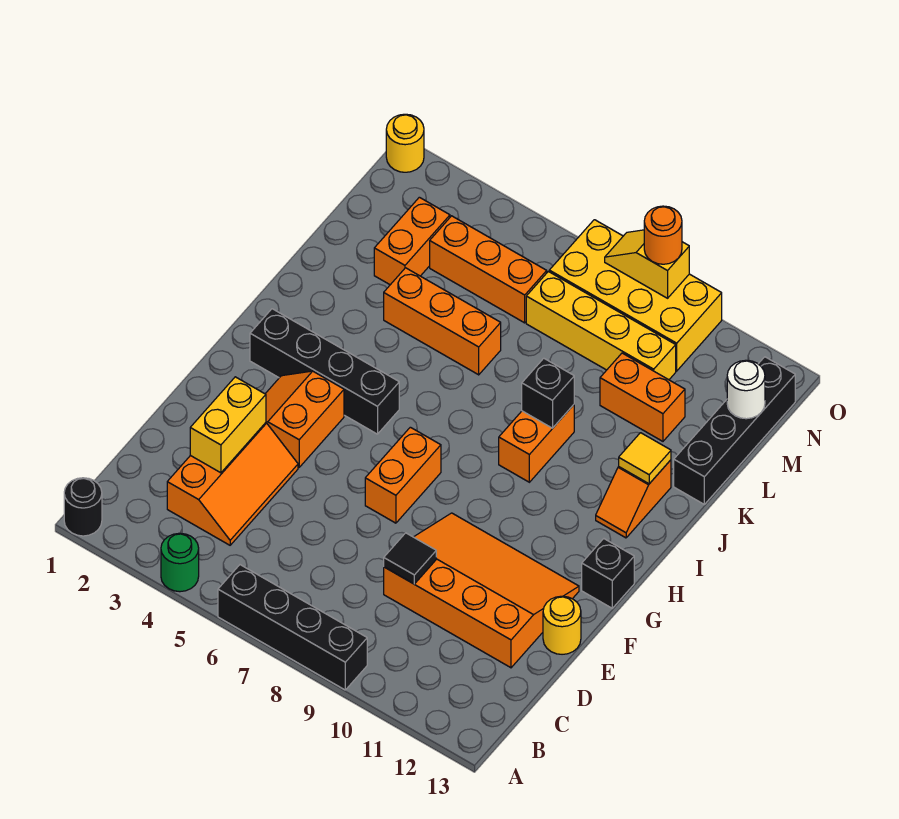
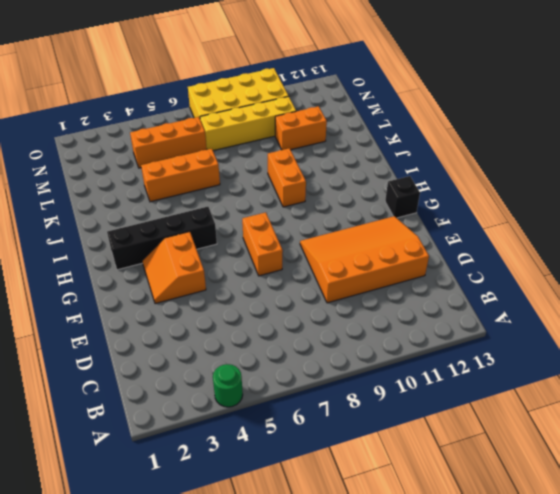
none -> black 1x1 round brick [64,478,102,536]
none -> black 1x4 brick [218,565,367,690]
none -> orange 2x3 slope [167,423,298,545]

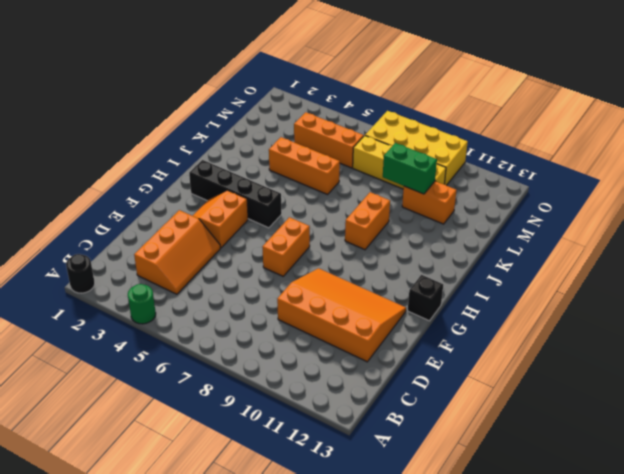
green 1x2 brick [383,143,437,194] -> none
none -> black 1x4 brick [218,565,367,690]
none -> yellow 1x1 round brick [543,596,581,654]
none -> orange 1x2 slope [596,460,671,538]

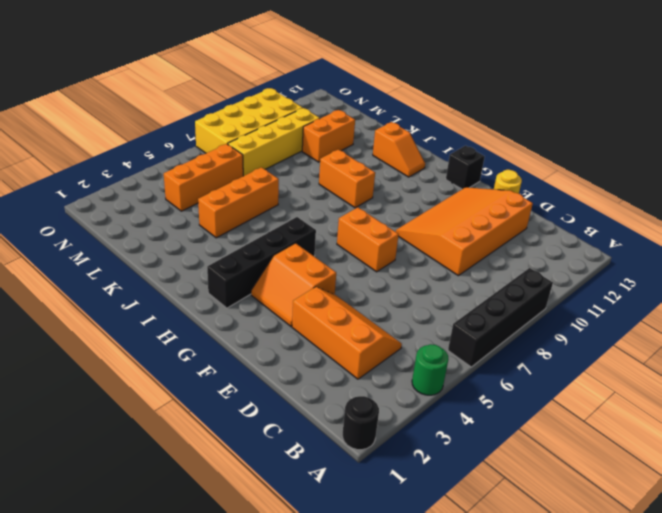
none -> black 1x4 brick [674,357,795,504]
none -> orange 1x2 brick [374,197,450,285]
none -> yellow 1x1 round brick [386,114,424,172]

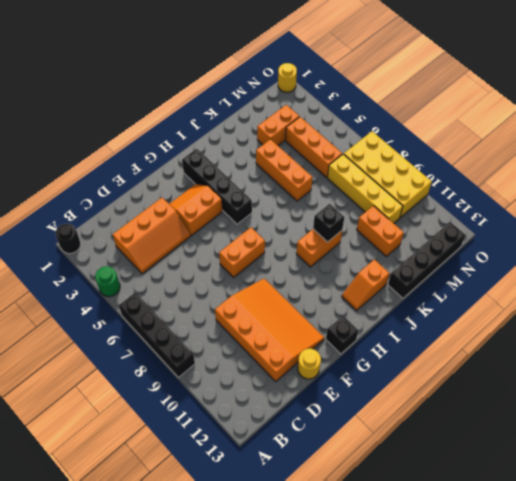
none -> yellow 1x2 brick [190,377,266,473]
none -> black 1x1 tile [384,533,436,584]
none -> yellow 1x1 tile [619,433,671,484]

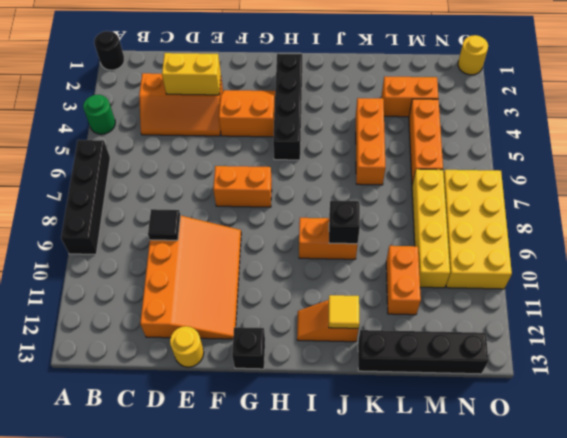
none -> white 1x1 round brick [727,360,765,419]
none -> yellow 1x2 slope [605,230,689,298]
none -> orange 1x1 round brick [644,206,682,264]

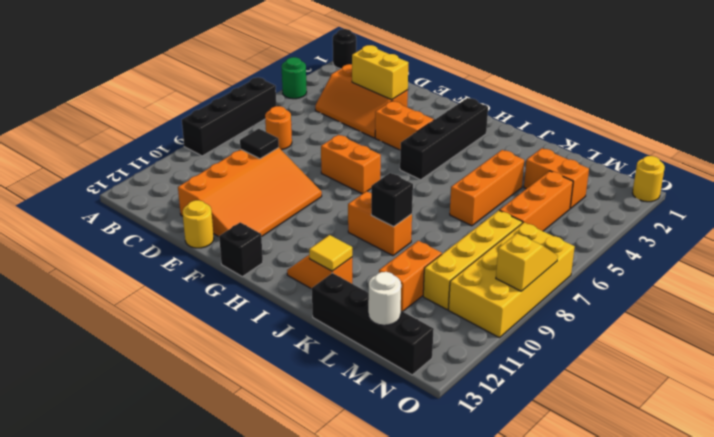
orange 1x1 round brick [265,106,292,150] -> orange 1x1 round brick moved to [644,206,682,264]

